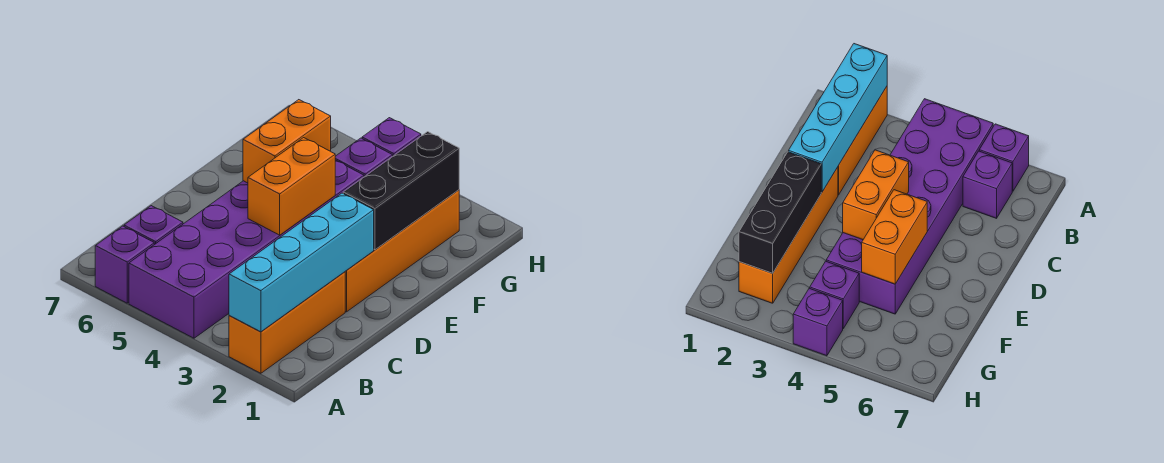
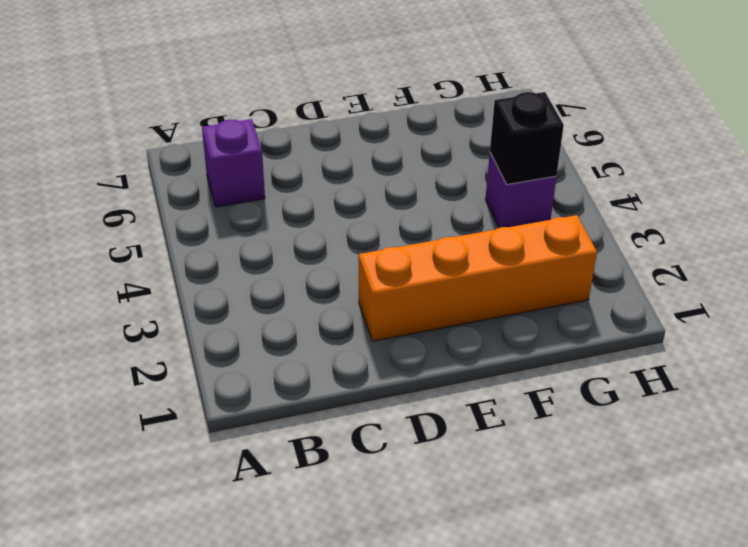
black 1x1 brick [490,92,564,185] -> none
none -> orange 1x3 brick [229,272,345,373]
none -> purple 2x6 brick [129,160,364,338]

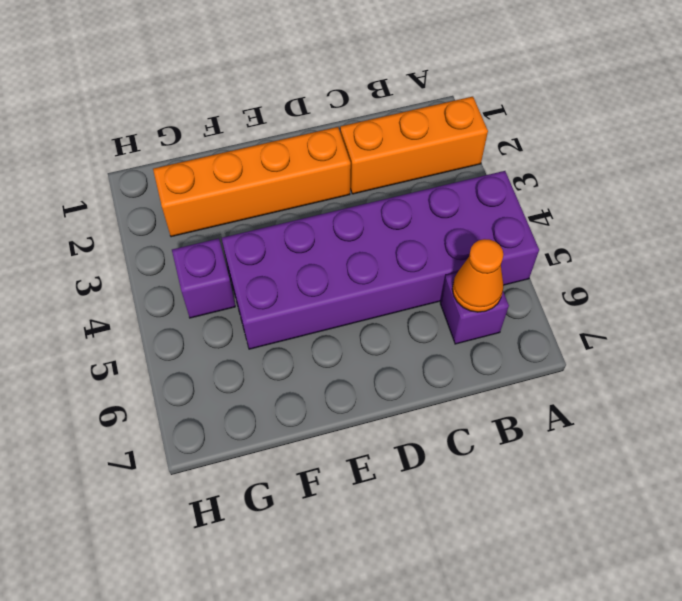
orange 1x1 cone [452,239,504,312] -> none
none -> purple 1x1 brick [95,226,154,303]
none -> purple 1x1 brick [362,118,421,156]

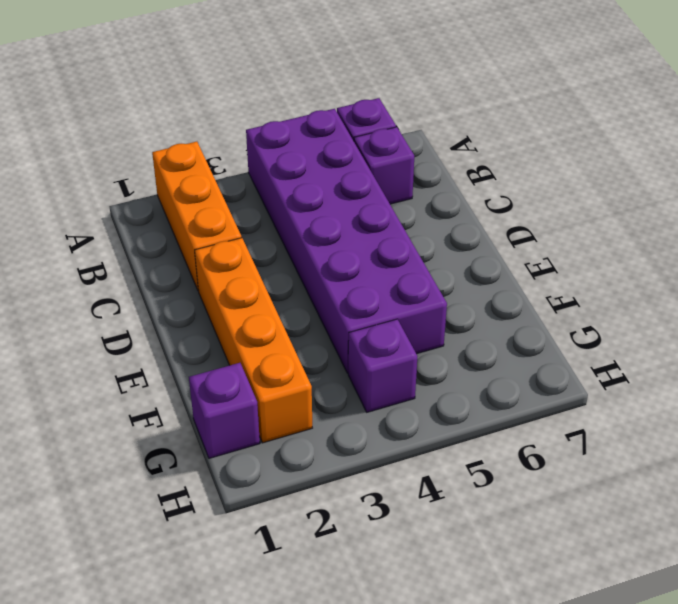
purple 1x1 brick [189,363,260,458] -> purple 1x1 brick moved to [362,118,421,156]
none -> cyan 1x4 brick [229,193,374,332]
none -> orange 1x2 brick [248,138,335,235]

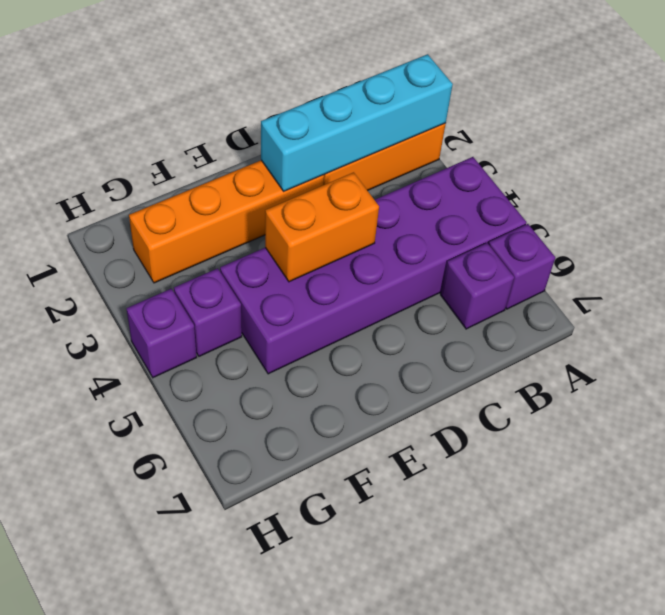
none -> black 1x3 brick [343,132,459,250]
none -> orange 1x2 brick [243,100,331,183]

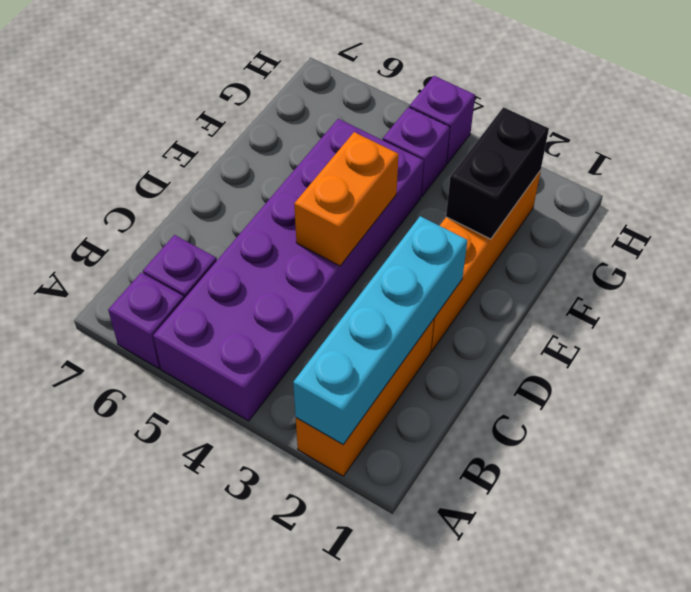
black 1x2 brick [446,107,549,239] -> black 1x3 brick [343,132,459,250]
none -> orange 1x2 brick [243,100,331,183]

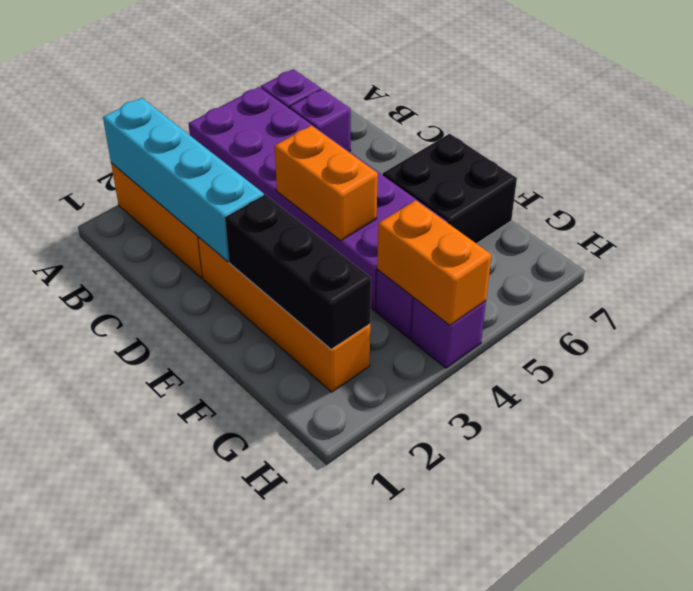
black 2x2 brick [383,134,517,244] -> none
orange 1x2 brick [377,200,491,325] -> orange 1x2 brick moved to [243,100,331,183]

